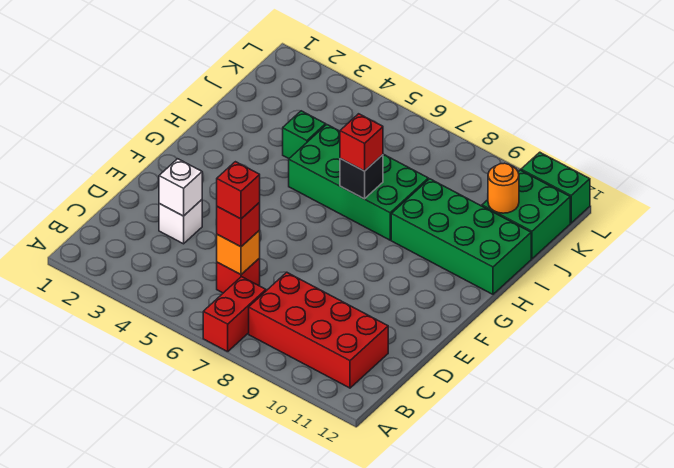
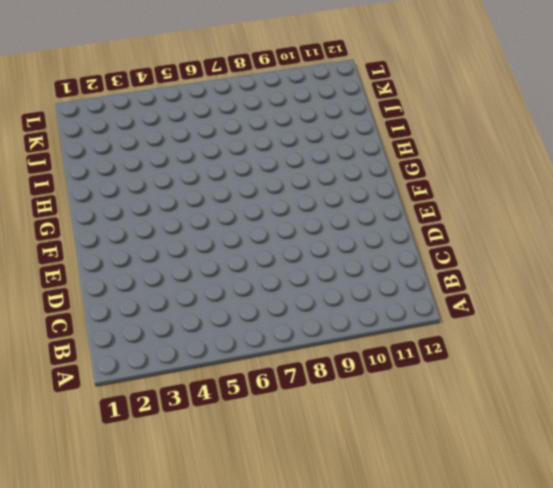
none -> red 1x2 brick [203,277,266,352]
none -> red 2x4 brick [249,272,388,388]
none -> red 1x1 brick [217,258,260,293]

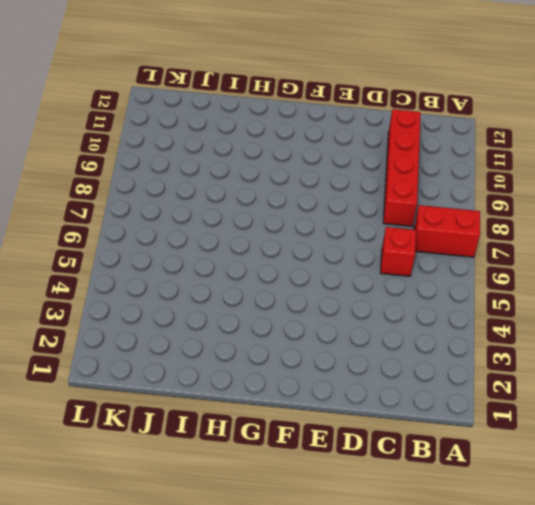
red 1x4 brick [383,109,421,226] -> red 2x4 brick [249,272,388,388]
none -> white 1x1 brick [159,200,202,244]
none -> green 2x4 brick [289,125,428,240]
none -> green 2x4 brick [391,179,531,294]

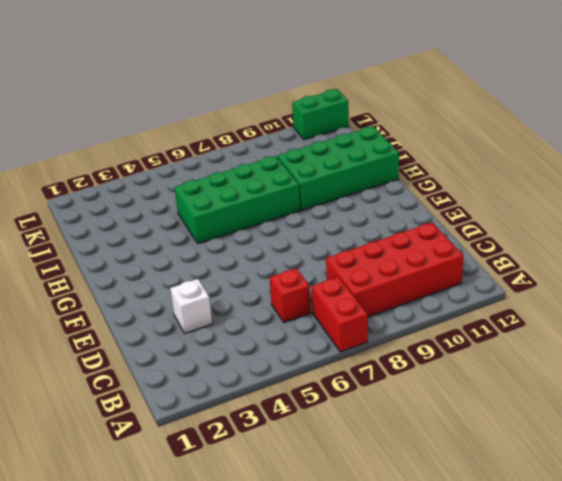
none -> green 1x1 brick [283,111,326,158]
none -> green 2x2 brick [482,170,570,259]
none -> orange 1x1 brick [217,230,260,275]

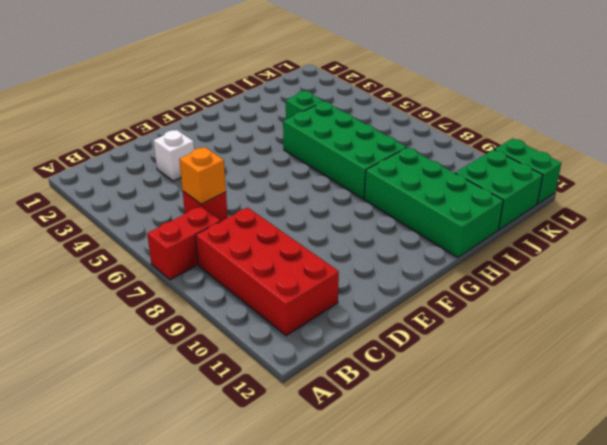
none -> white 1x1 brick [159,159,202,216]
none -> black 1x1 brick [340,155,383,199]
none -> orange 1x1 round brick [488,163,519,213]

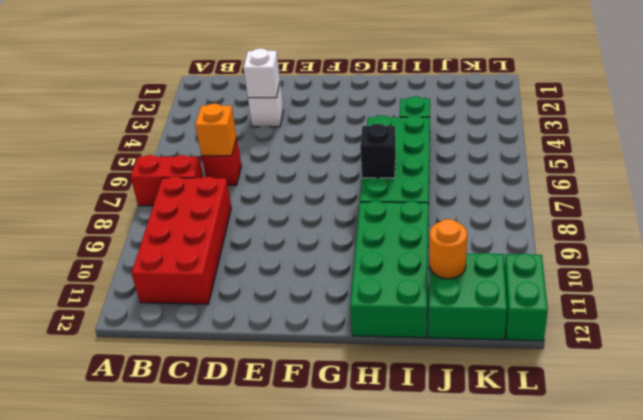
none -> red 1x1 brick [216,202,260,247]
none -> red 1x1 brick [340,114,383,171]
none -> red 1x1 brick [217,162,260,219]

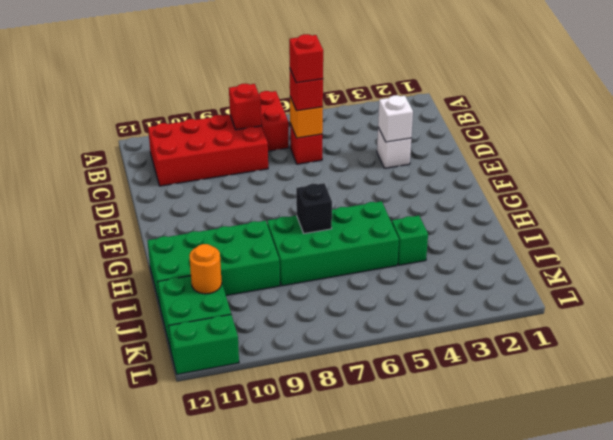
red 1x1 brick [229,84,261,130] -> red 1x1 brick moved to [340,114,383,171]

